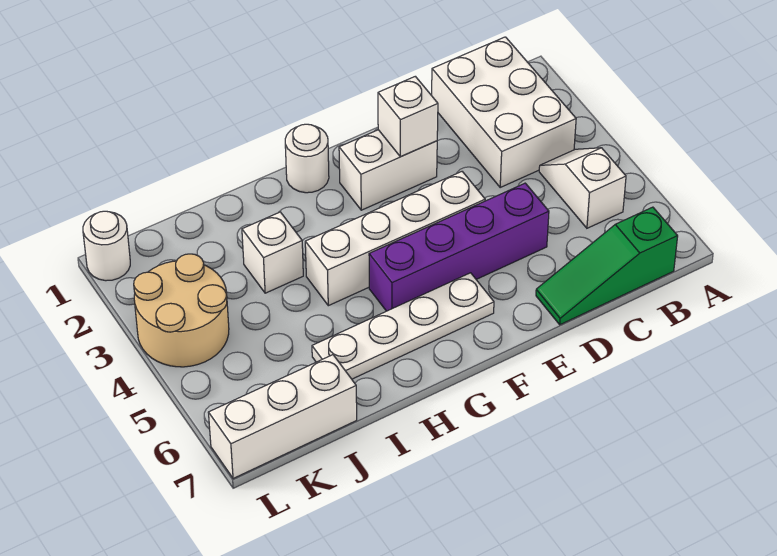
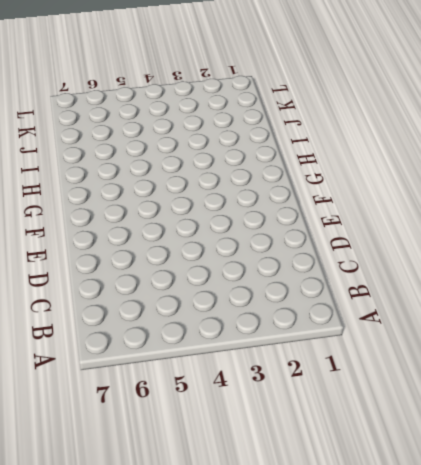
none -> white 2x3 brick [432,37,576,187]
none -> white 1x2 slope [539,148,626,228]
none -> green 1x3 slope [536,207,678,325]

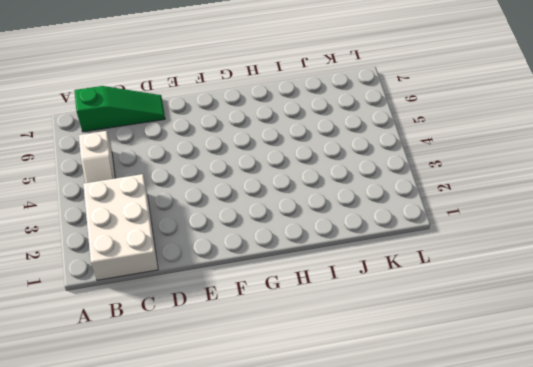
none -> purple 1x4 brick [369,183,549,311]
none -> white 1x2 brick [339,130,437,210]
none -> white 1x4 brick [305,172,485,306]

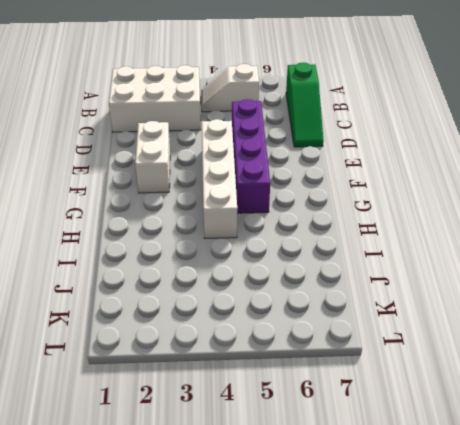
none -> white 1x4 plate [312,273,494,379]
none -> white 1x1 round brick [285,124,329,193]
none -> white 1x1 brick [242,212,303,293]

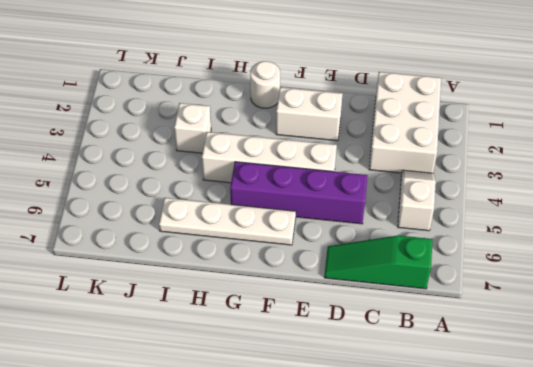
none -> white 1x3 brick [208,355,357,479]
none -> tan 2x2 round brick [134,254,229,367]
none -> white 1x1 round brick [83,211,130,281]

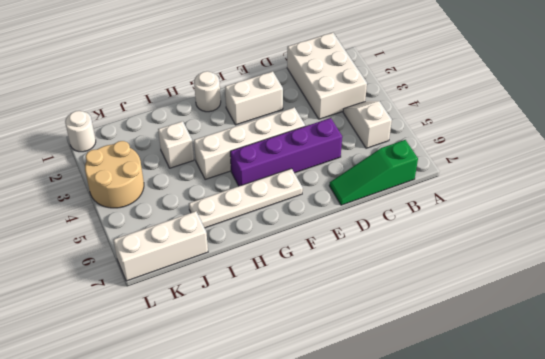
none -> white 1x1 brick [378,76,438,157]

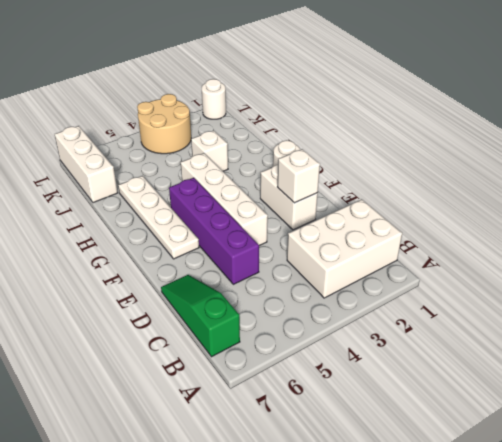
none -> white 1x2 slope [539,148,626,228]

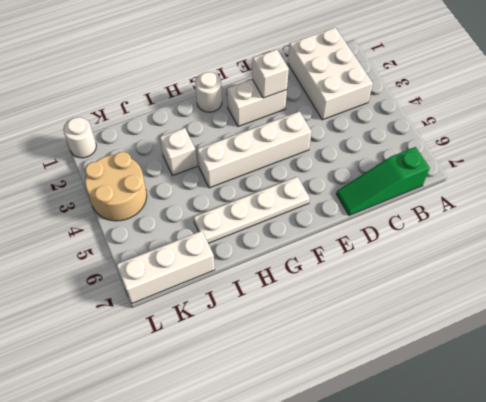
none -> white 1x2 slope [539,148,626,228]
none -> purple 1x4 brick [369,183,549,311]

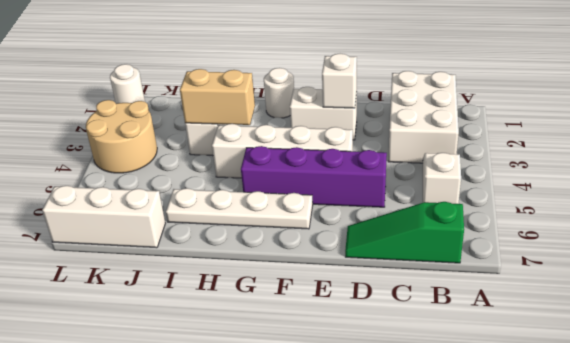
tan 1x2 brick [180,69,255,125] -> none

